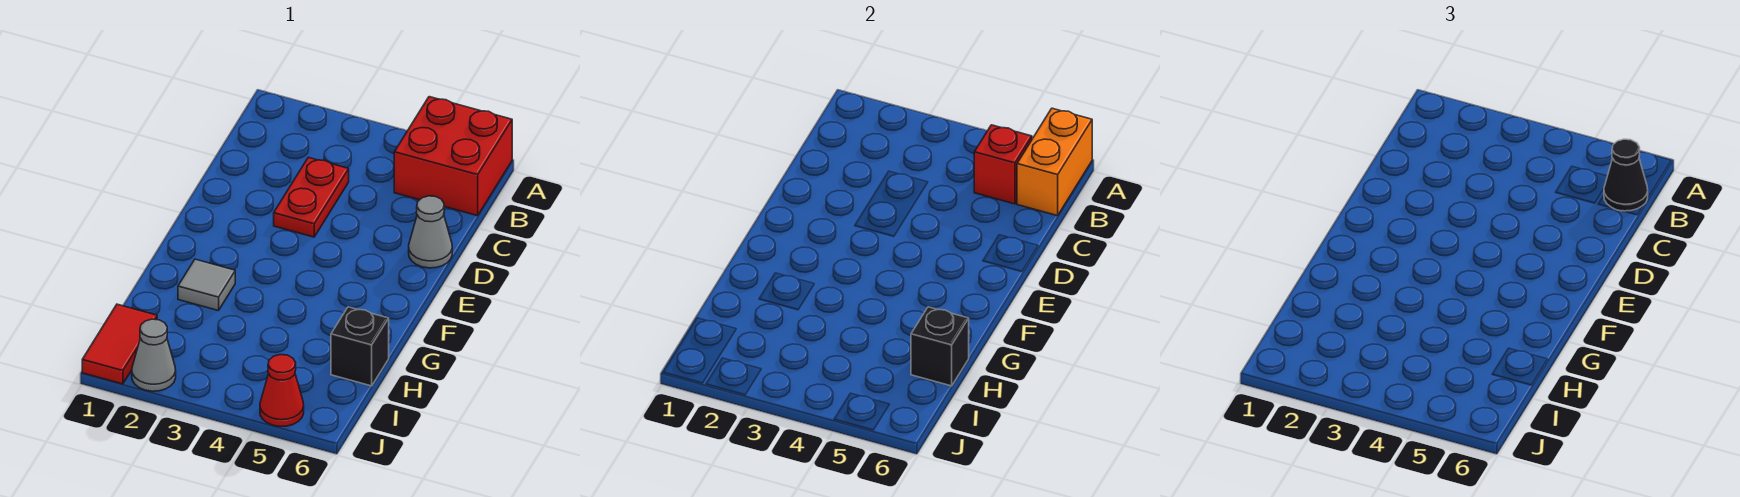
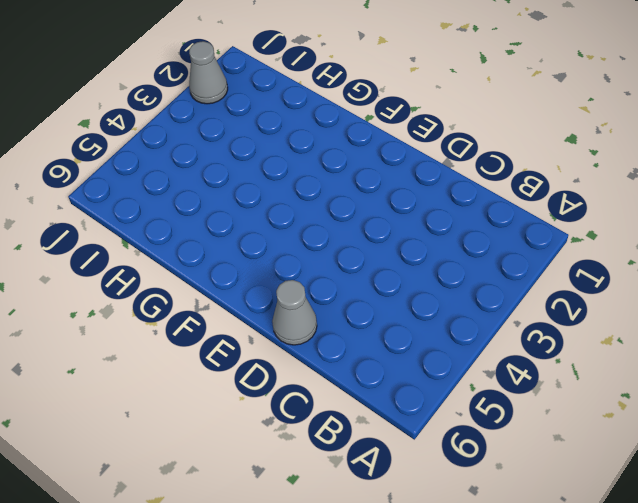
none -> red 2x2 brick [394,97,512,216]
none -> red 1x2 plate [274,157,349,237]
none -> grey 1x1 tile [178,259,235,311]

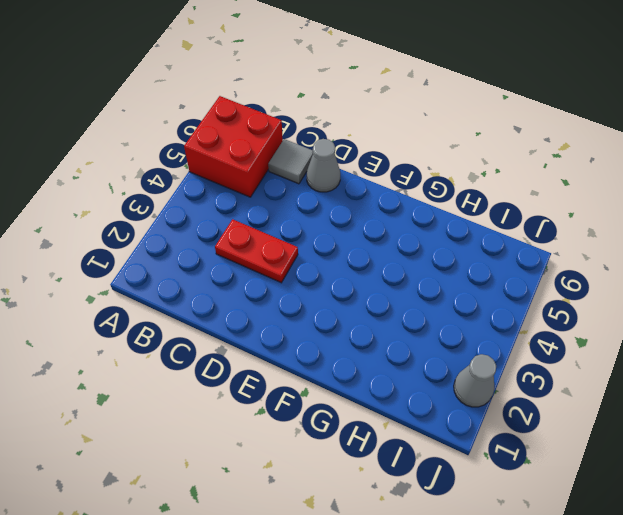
grey 1x1 tile [268,139,313,184] -> grey 1x1 tile moved to [178,259,235,311]
none -> black 1x1 brick [331,307,389,386]
none -> red 1x2 tile [82,304,157,384]
none -> red 1x1 cone [260,355,304,427]

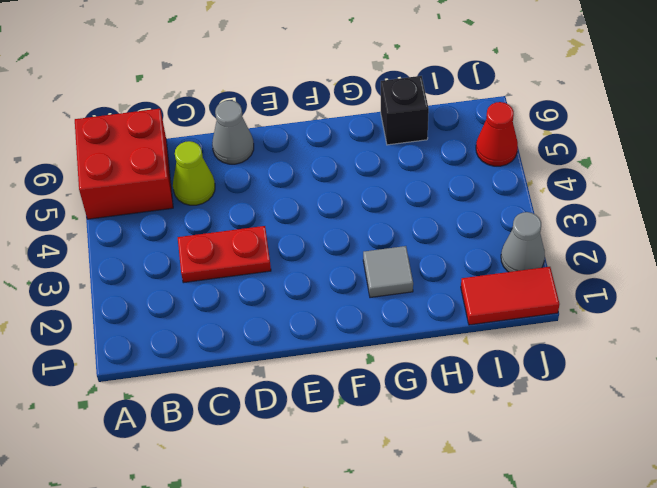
lime 1x1 cone [173,141,215,205] -> none
none -> orange 1x2 brick [1017,108,1092,216]
none -> red 1x1 brick [974,125,1032,204]
none -> black 1x1 brick [911,307,969,386]

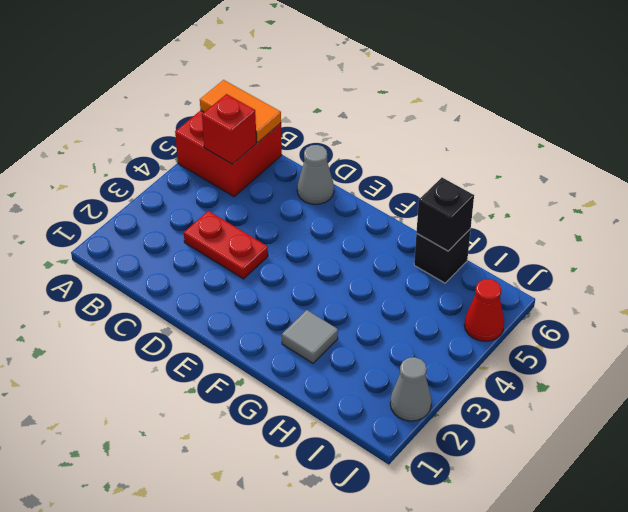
orange 1x2 tile [200,80,281,142] -> orange 1x2 brick [1017,108,1092,216]
none -> red 1x2 tile [82,304,157,384]
none -> black 1x1 cone [1604,139,1648,211]

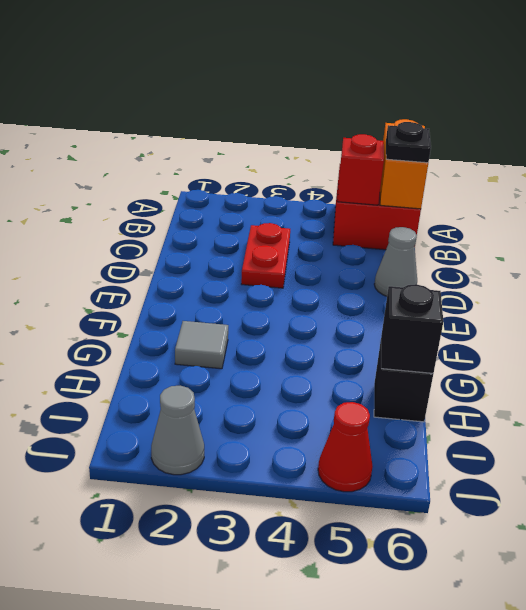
black 1x1 plate [386,122,431,163] -> black 1x1 cone [1604,139,1648,211]
none -> red 1x2 tile [82,304,157,384]

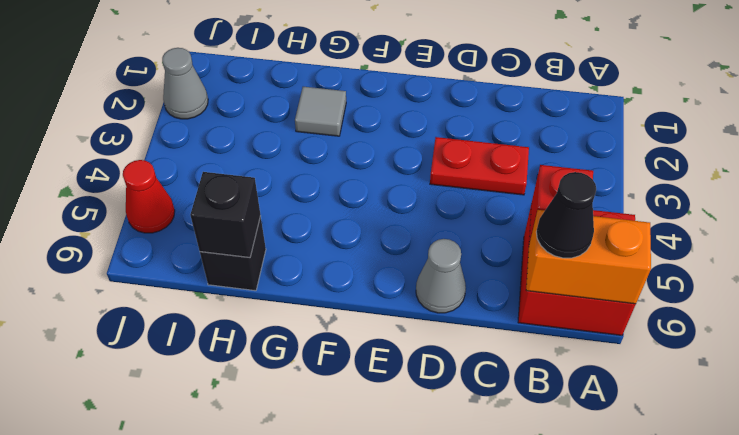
none -> red 1x2 tile [82,304,157,384]

